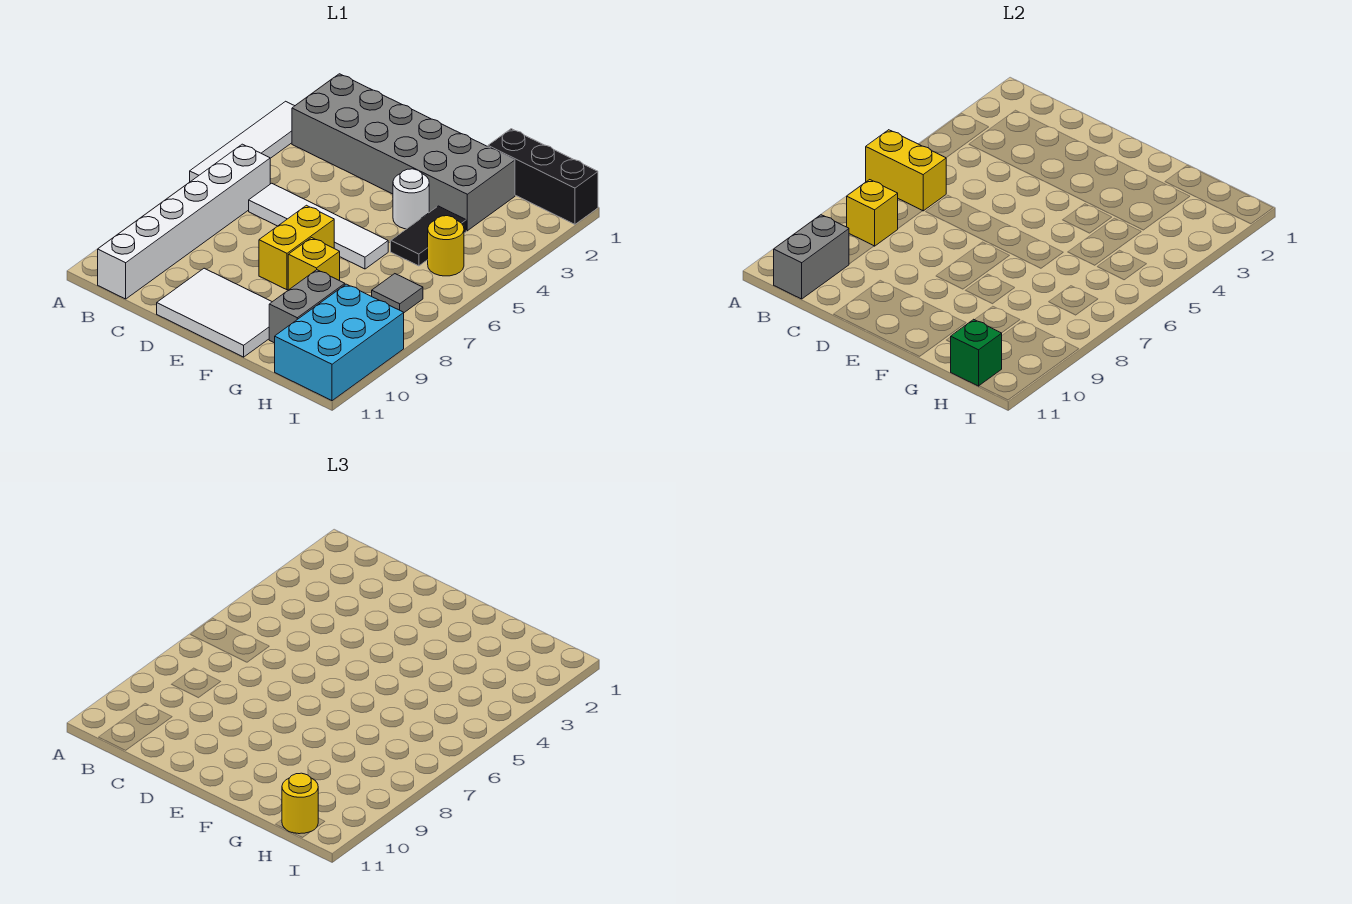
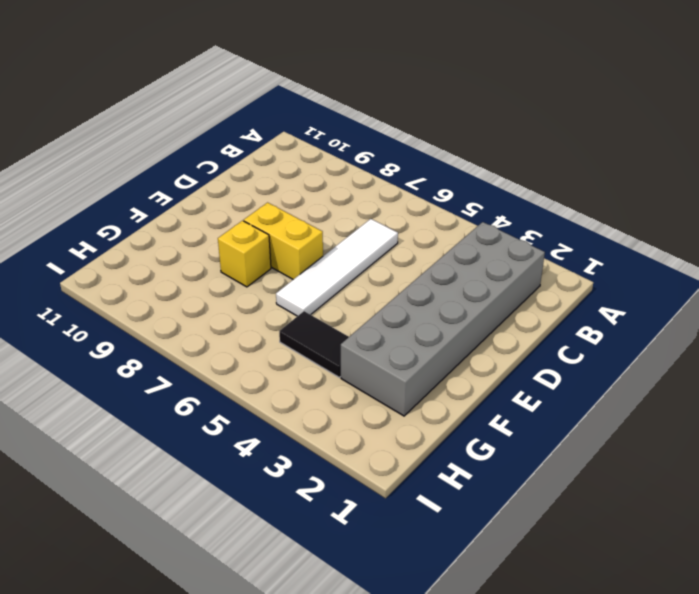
none -> white 1x4 tile [190,101,294,182]
none -> white 1x6 brick [98,144,270,299]
none -> white 2x3 tile [157,268,272,357]

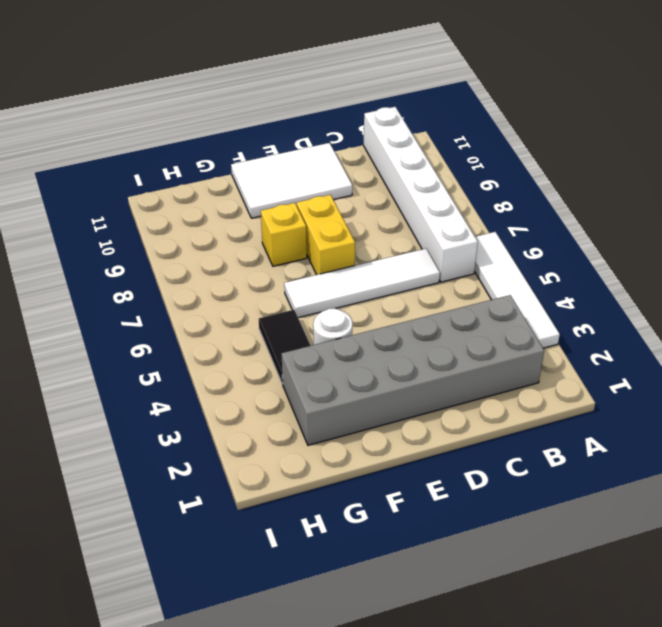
none -> black 1x3 brick [488,129,598,224]
none -> grey 1x2 brick [269,270,345,343]
none -> yellow 1x1 round brick [428,216,464,276]

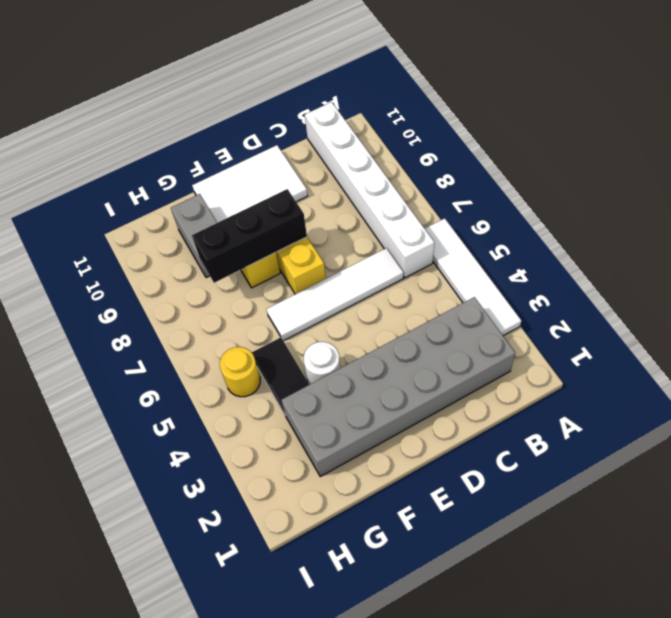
black 1x3 brick [192,189,307,283] -> black 1x3 brick moved to [488,129,598,224]
none -> grey 1x1 tile [372,274,423,312]
none -> cyan 2x3 brick [275,284,404,401]
none -> yellow 1x2 brick [866,130,946,211]

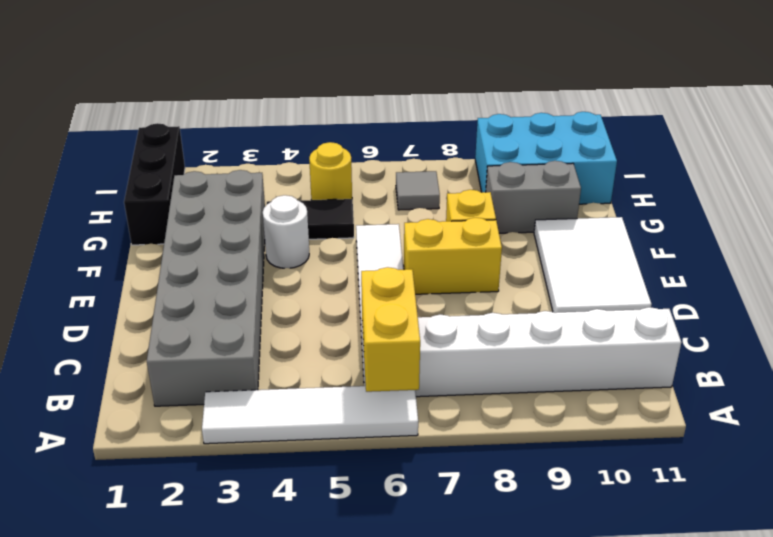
none -> yellow 1x1 brick [847,180,898,246]
none -> grey 1x2 brick [774,215,849,299]
none -> green 1x1 brick [951,319,1002,386]

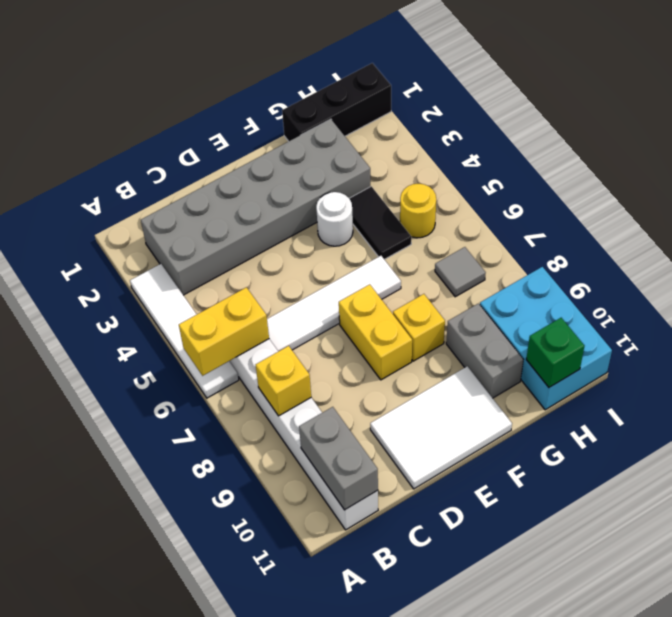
none -> yellow 1x1 round brick [282,773,318,834]

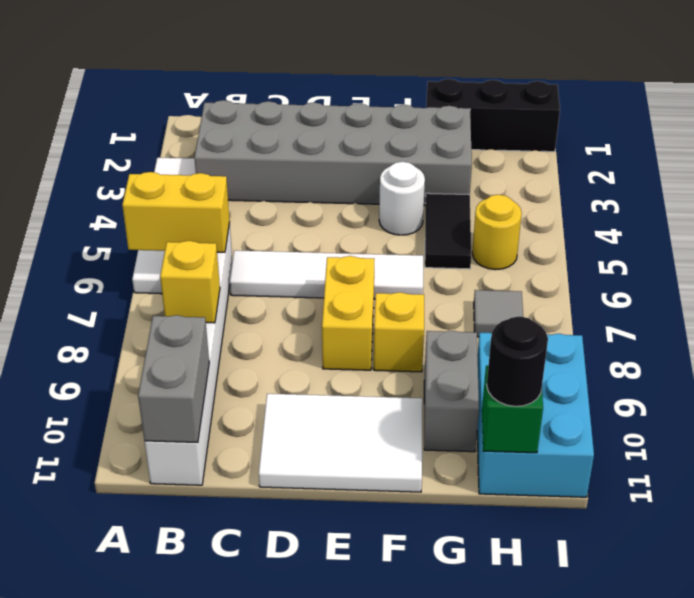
black 1x1 round brick [487,316,548,406] -> yellow 1x1 round brick [282,773,318,834]

